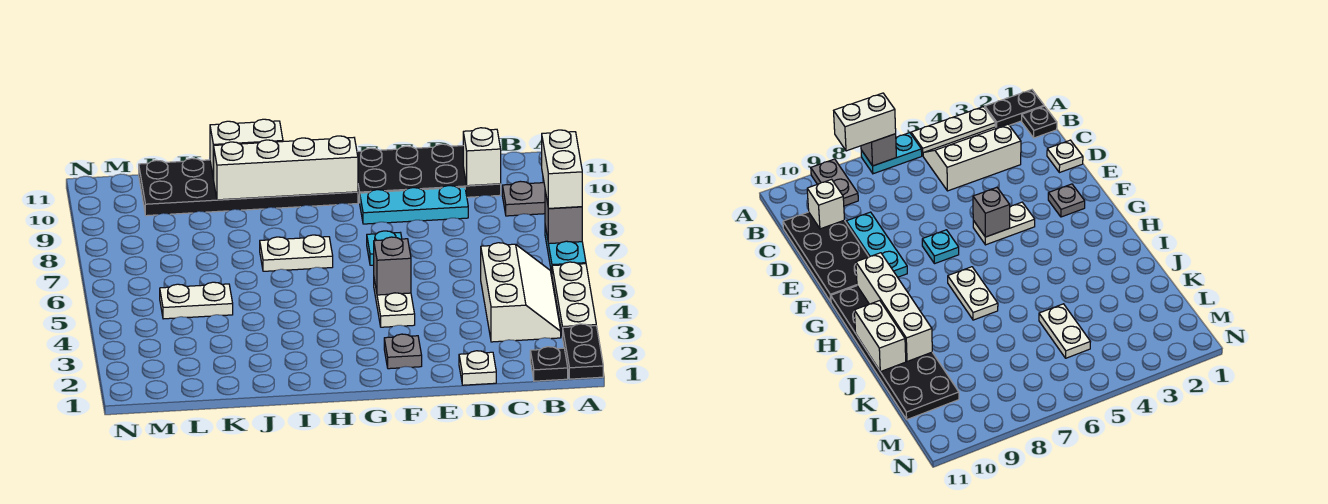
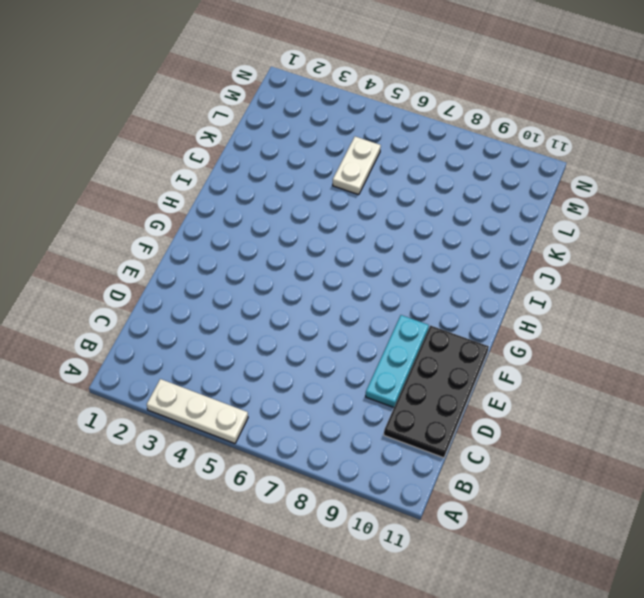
none -> black 1x2 plate [563,324,603,379]
none -> cyan 1x2 plate [545,226,586,273]
none -> grey 1x2 plate [502,181,545,216]

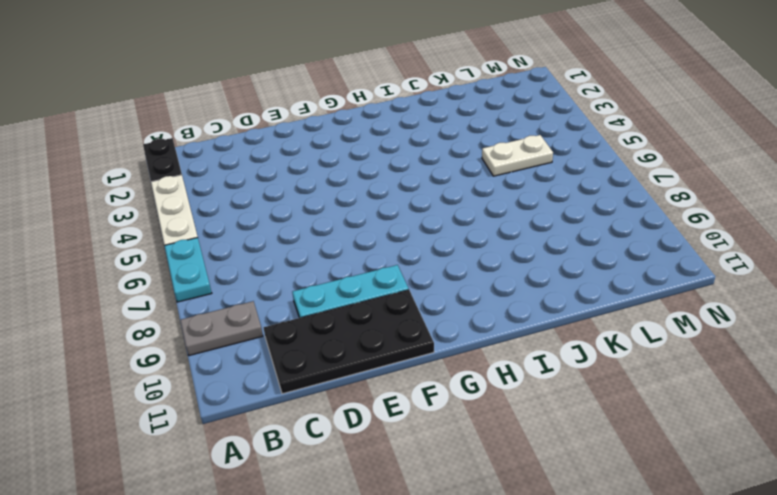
none -> black 1x1 plate [530,347,568,381]
none -> white 2x3 slope [481,243,561,342]
none -> white 1x1 plate [459,351,496,385]

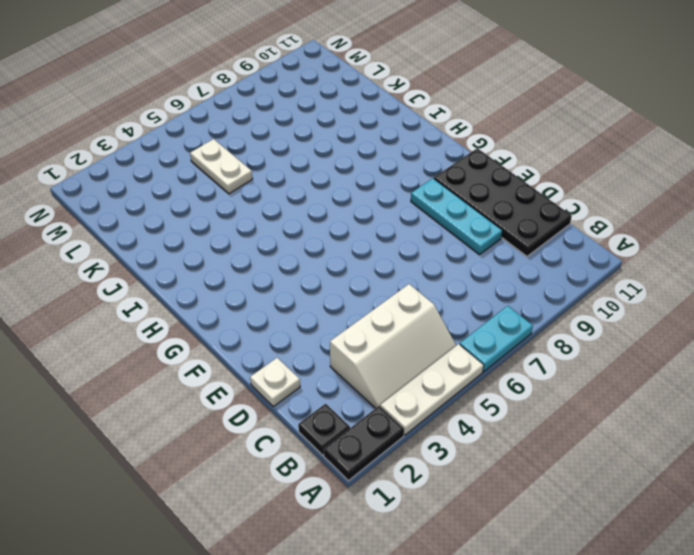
none -> grey 1x2 plate [502,181,545,216]
none -> grey 1x1 plate [384,334,422,369]
none -> white 1x2 plate [374,280,415,327]

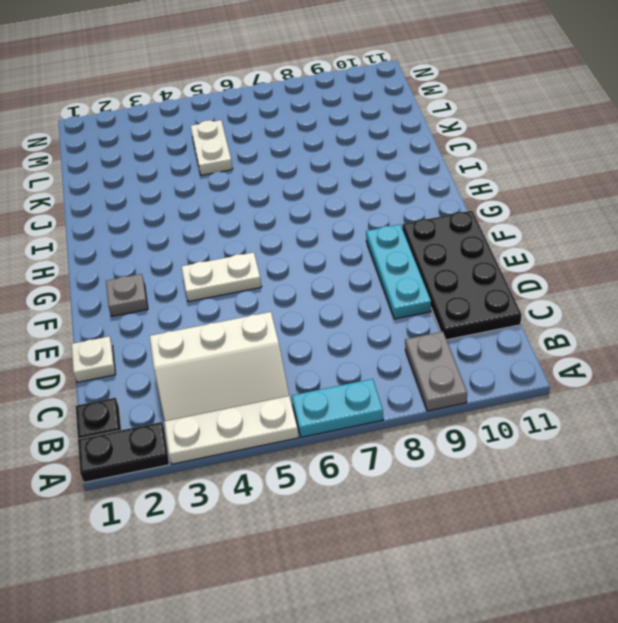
none -> cyan 1x1 plate [367,231,402,265]
none -> black 2x6 plate [139,158,358,216]
none -> white 1x2 plate [260,235,333,271]

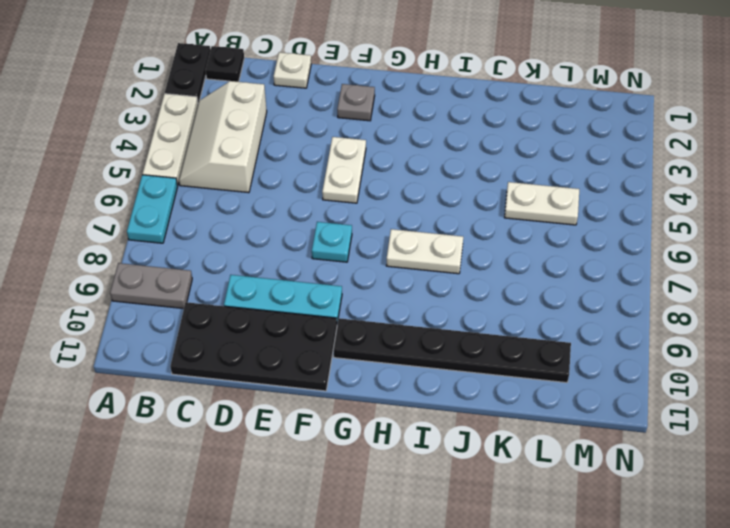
black 1x6 plate [334,318,571,383] -> black 2x6 plate [139,158,358,216]
none -> grey 1x1 brick [545,191,582,244]
none -> white 1x1 brick [463,128,501,186]
none -> grey 1x1 brick [374,237,411,295]

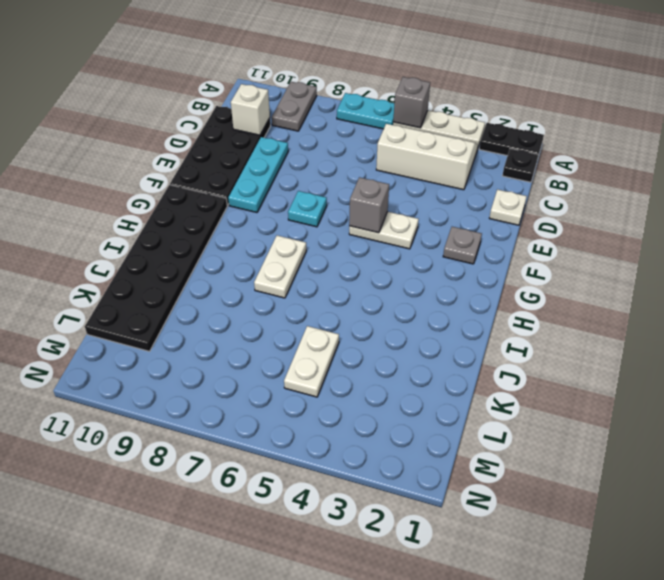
grey 1x1 brick [393,77,430,128] -> grey 1x1 brick moved to [545,191,582,244]
none -> white 1x4 brick [214,136,358,200]
none -> white 1x2 brick [210,119,283,179]
none -> white 1x2 brick [542,130,582,208]

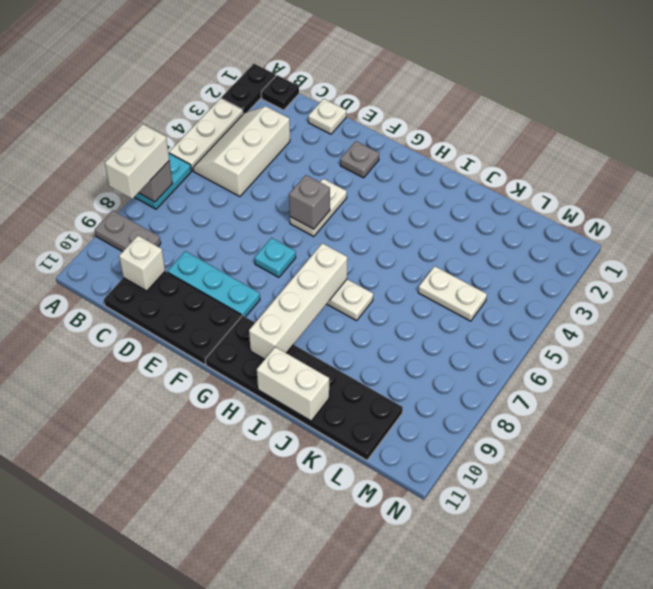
white 1x4 brick [249,243,347,359] -> white 1x4 brick turned to [214,136,358,200]

